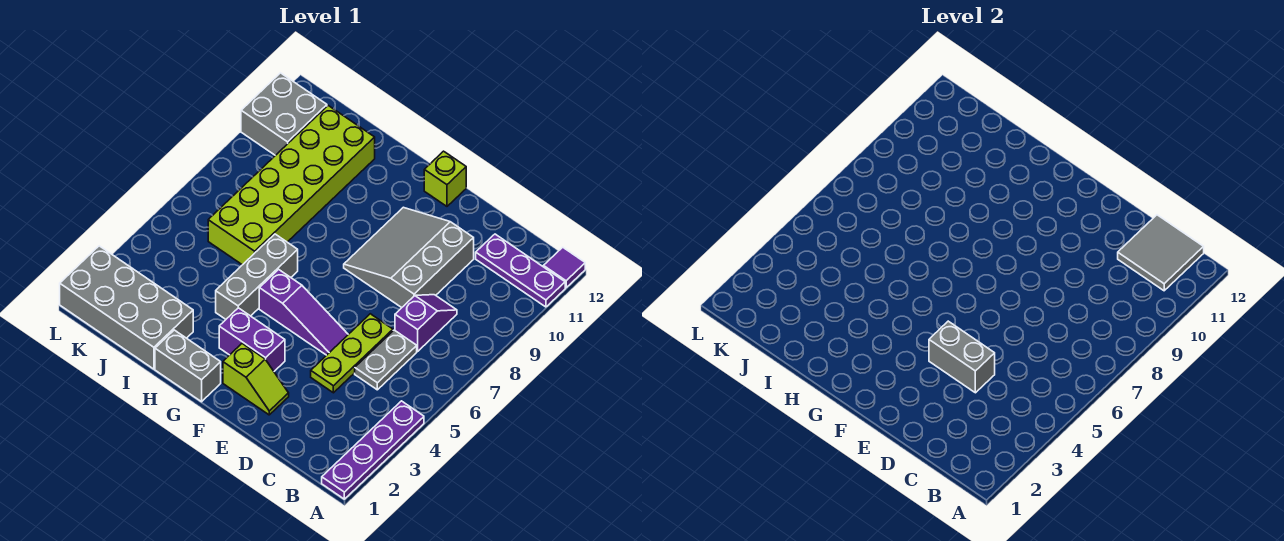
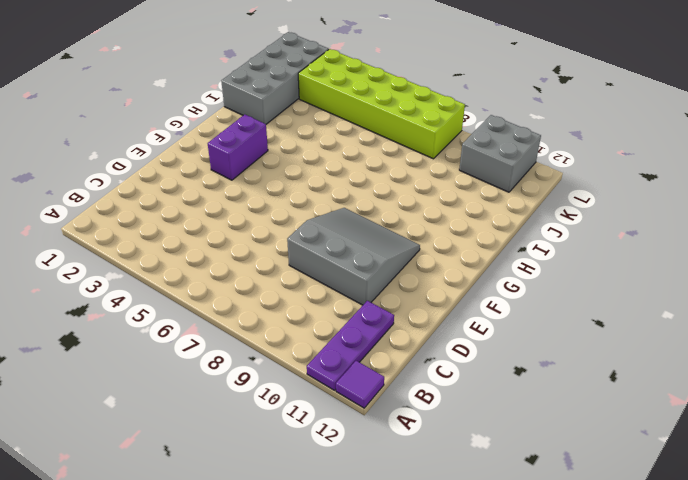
lime 2x6 brick [298,49,465,159] -> lime 2x6 brick moved to [208,106,375,265]
none -> purple 1x4 plate [322,401,424,499]
none -> grey 1x2 plate [355,330,417,390]
none -> purple 1x2 slope [395,295,457,351]

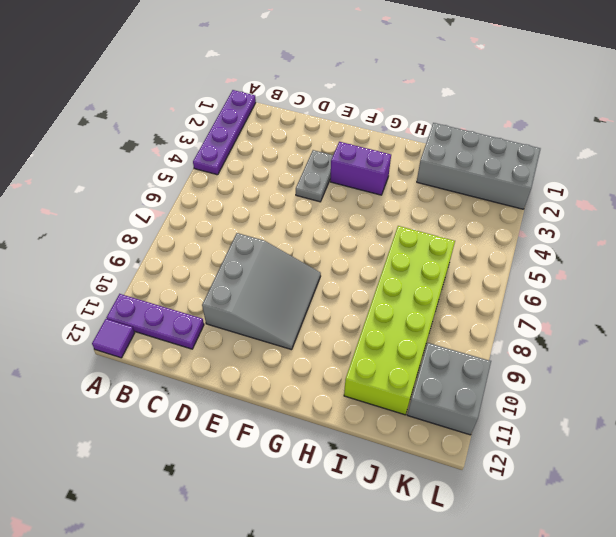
grey 1x2 plate [296,150,333,202] -> grey 1x2 plate moved to [355,330,417,390]
none -> purple 1x2 slope [395,295,457,351]
none -> lime 1x3 plate [311,314,393,393]
none -> lime 1x2 slope [223,344,289,415]

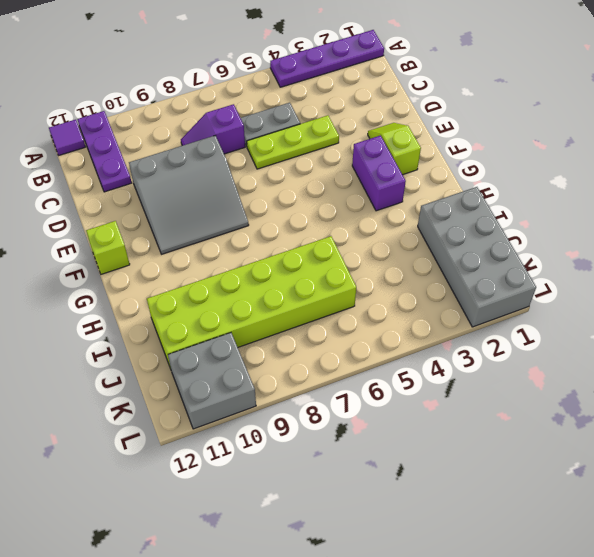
none -> purple 1x3 slope [259,270,348,355]
none -> grey 1x2 brick [155,330,221,402]
none -> grey 1x3 brick [216,234,298,319]

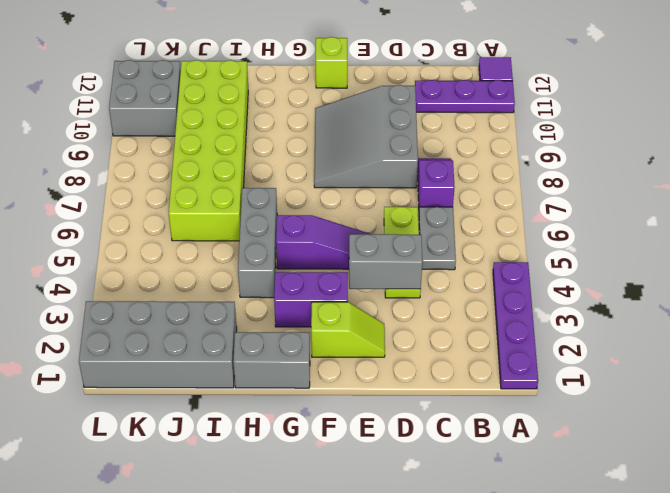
none -> grey 2x2 tile [1118,215,1204,291]

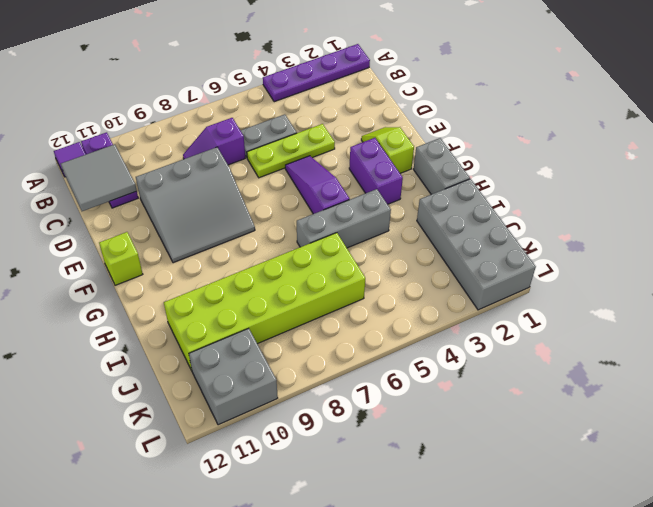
none -> grey 1x2 brick [929,321,995,393]

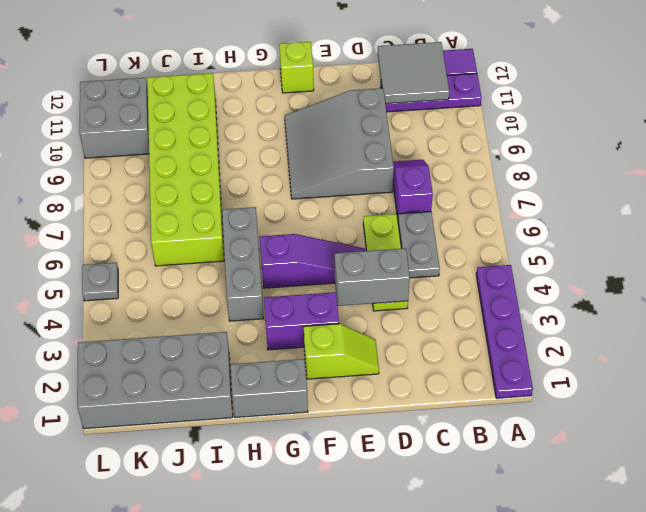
grey 1x1 plate [82,263,118,301] -> none

